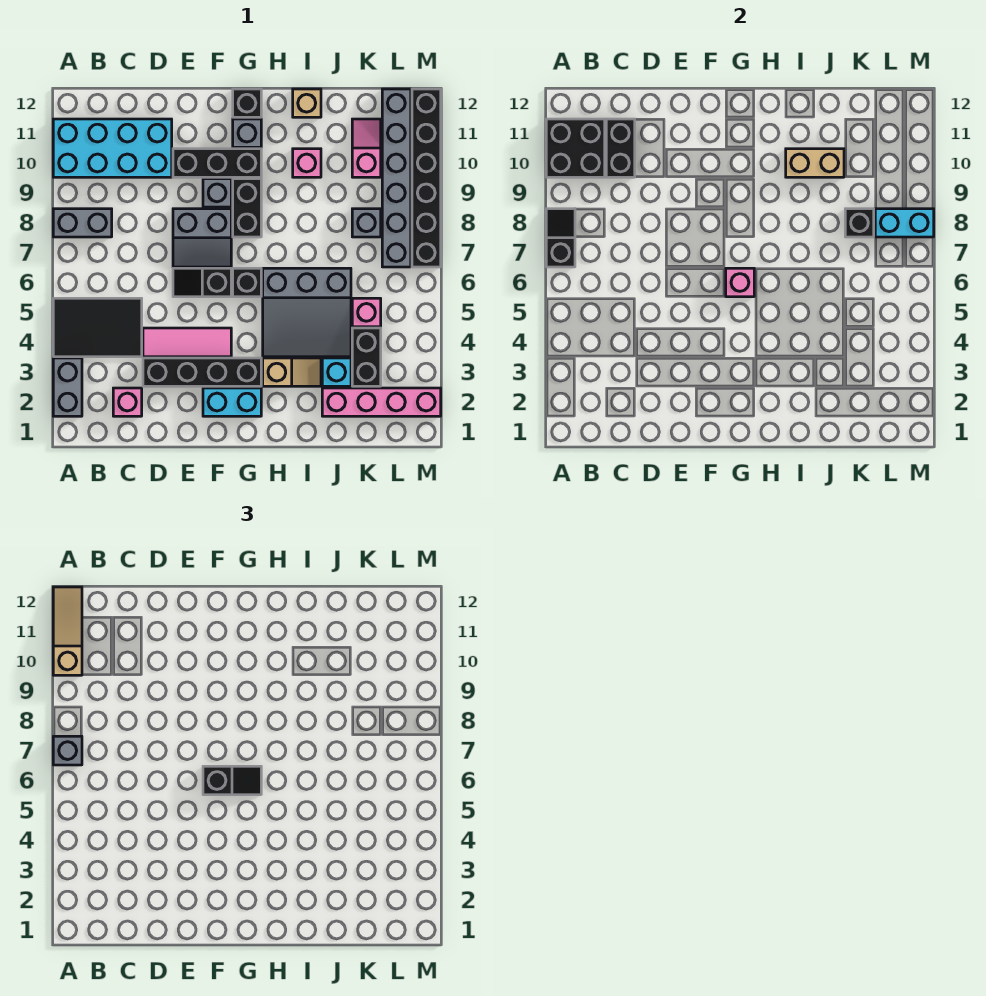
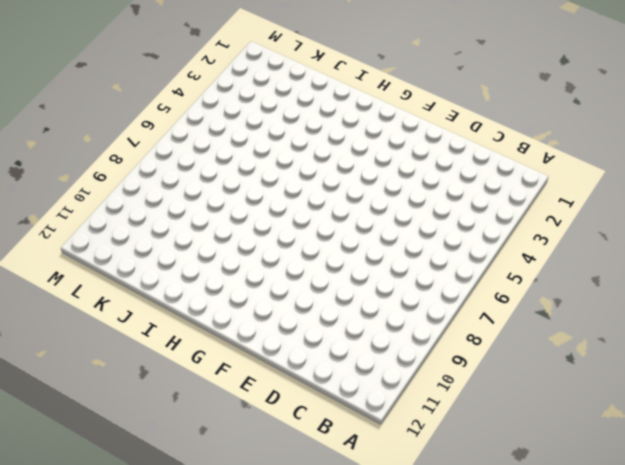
none -> grey 1x2 brick [53,358,82,416]
none -> black 2x3 tile [53,298,142,357]
none -> grey 1x2 brick [53,209,112,237]
none -> cyan 2x4 brick [53,119,172,177]

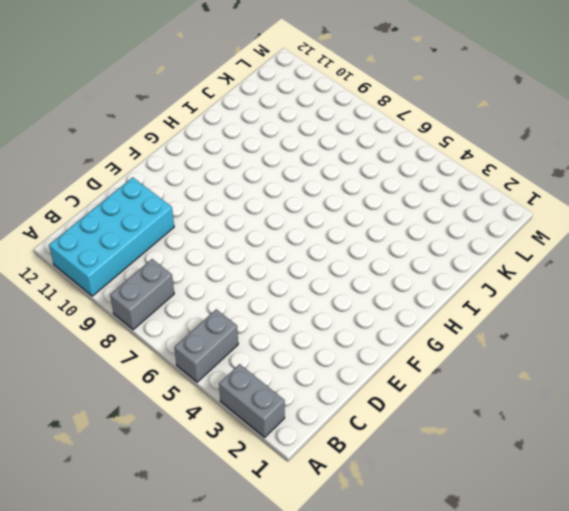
grey 1x2 brick [174,309,238,382] -> black 2x3 tile [53,298,142,357]
none -> pink 1x1 brick [113,388,142,416]
none -> black 1x4 brick [143,358,261,386]
none -> pink 1x3 tile [143,328,231,357]
none -> black 1x2 slope [173,268,231,297]

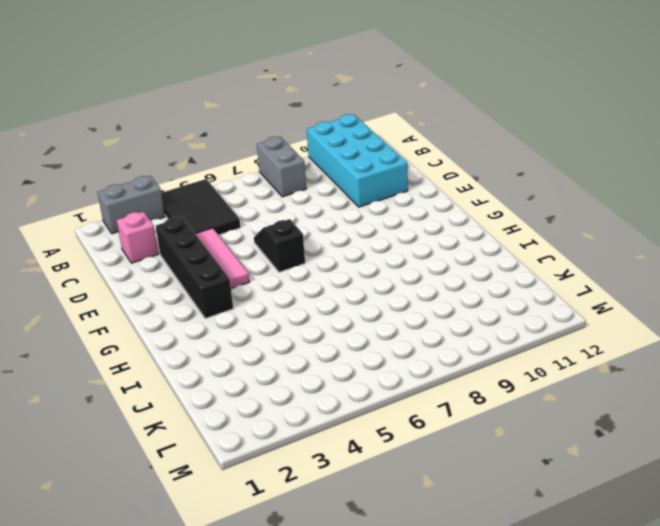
none -> grey 2x2 slope [173,209,231,267]
none -> black 1x3 brick [173,149,261,177]
none -> cyan 1x2 brick [203,388,261,416]
none -> grey 1x1 brick [203,179,231,207]

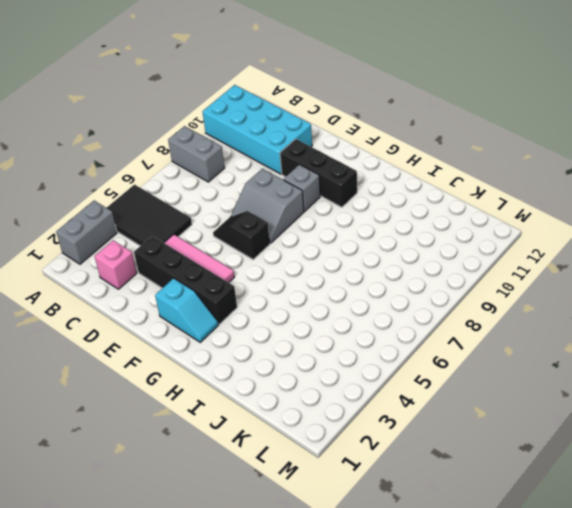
cyan 1x2 slope [155,278,218,342] -> cyan 1x2 brick [203,388,261,416]
none -> black 1x1 brick [233,268,261,297]
none -> black 1x2 brick [233,179,261,237]
none -> grey 1x1 brick [233,119,261,147]
none -> black 1x1 brick [233,89,261,117]

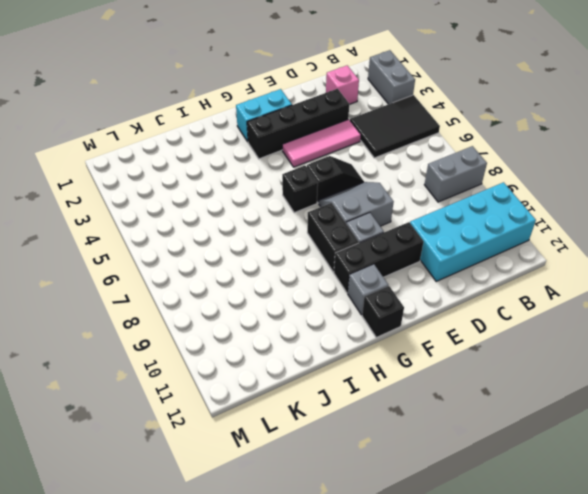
none -> tan 1x2 slope [263,358,321,386]
none -> grey 3x3 slope [263,268,351,357]
none -> pink 1x1 brick [293,149,321,177]
none -> tan 1x1 brick [293,89,321,117]

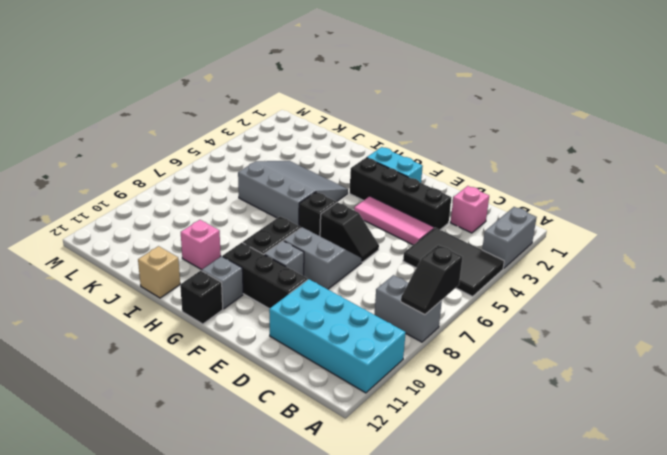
none -> tan 1x2 slope [263,358,321,386]
none -> pink 1x4 brick [322,388,441,416]
none -> cyan 1x1 brick [322,358,351,386]
none -> black 1x2 brick [352,328,381,386]

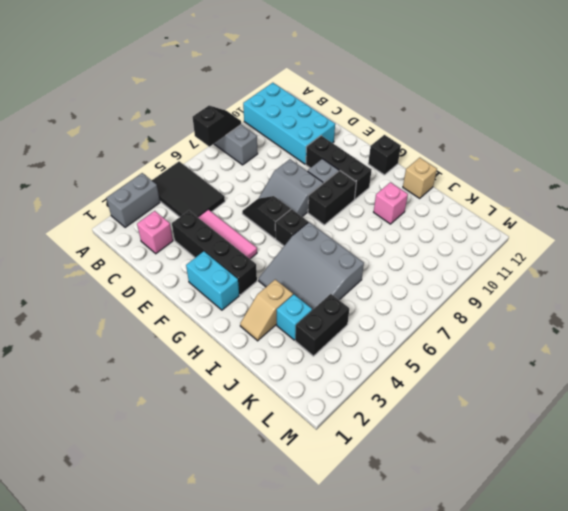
tan 1x2 slope [240,279,293,341] -> tan 1x2 slope turned to [263,358,321,386]
none -> grey 1x1 brick [233,119,261,147]
none -> pink 1x4 brick [322,388,441,416]
none -> pink 1x1 brick [352,298,381,327]
none -> grey 1x1 brick [352,209,381,237]

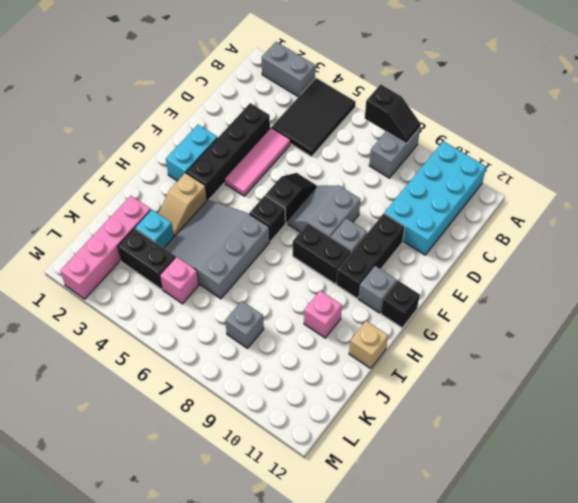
none -> pink 1x1 brick [113,388,142,416]
none -> pink 1x2 slope [352,119,381,177]
none -> grey 1x6 brick [382,89,411,267]
none -> black 1x6 brick [412,89,441,267]

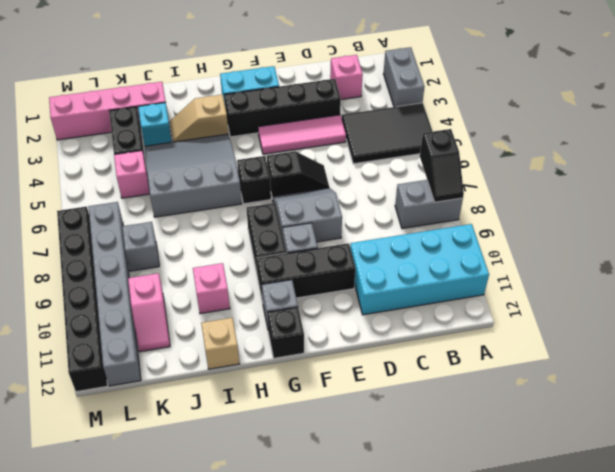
none -> black 2x2 brick [546,119,605,177]
none -> black 1x2 brick [606,119,635,177]
none -> pink 1x1 brick [726,268,754,297]
none -> tan 1x2 brick [786,149,844,177]

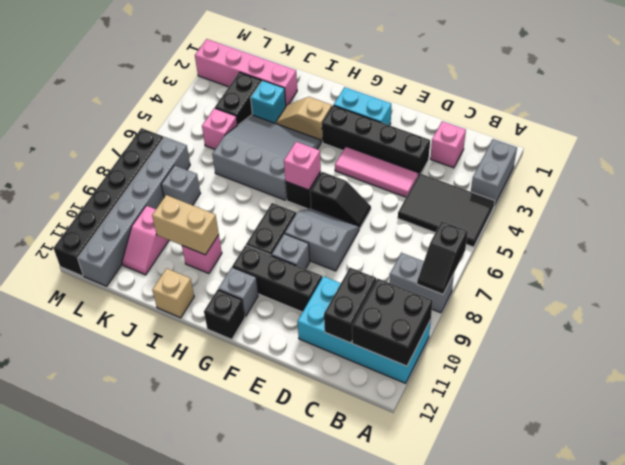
none -> black 1x1 brick [845,209,874,237]
none -> cyan 1x2 brick [875,209,934,237]
none -> grey 1x1 brick [53,736,82,765]
none -> tan 1x3 slope [53,587,82,675]

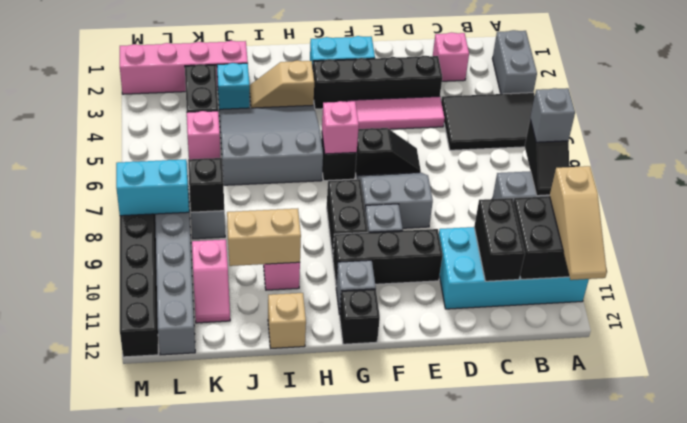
none -> black 1x2 slope [203,766,261,795]

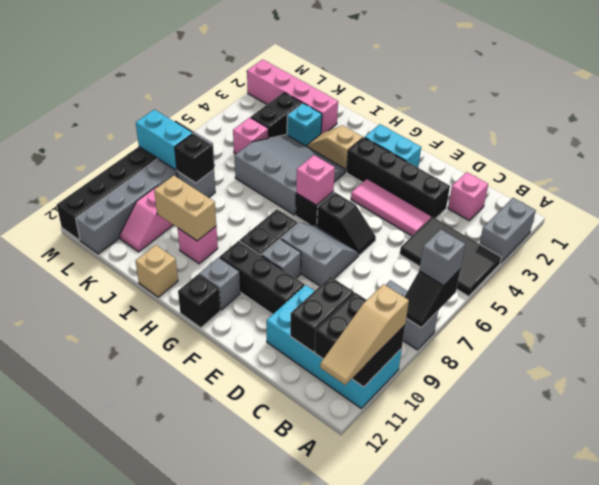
none -> black 1x2 slope [203,766,261,795]

